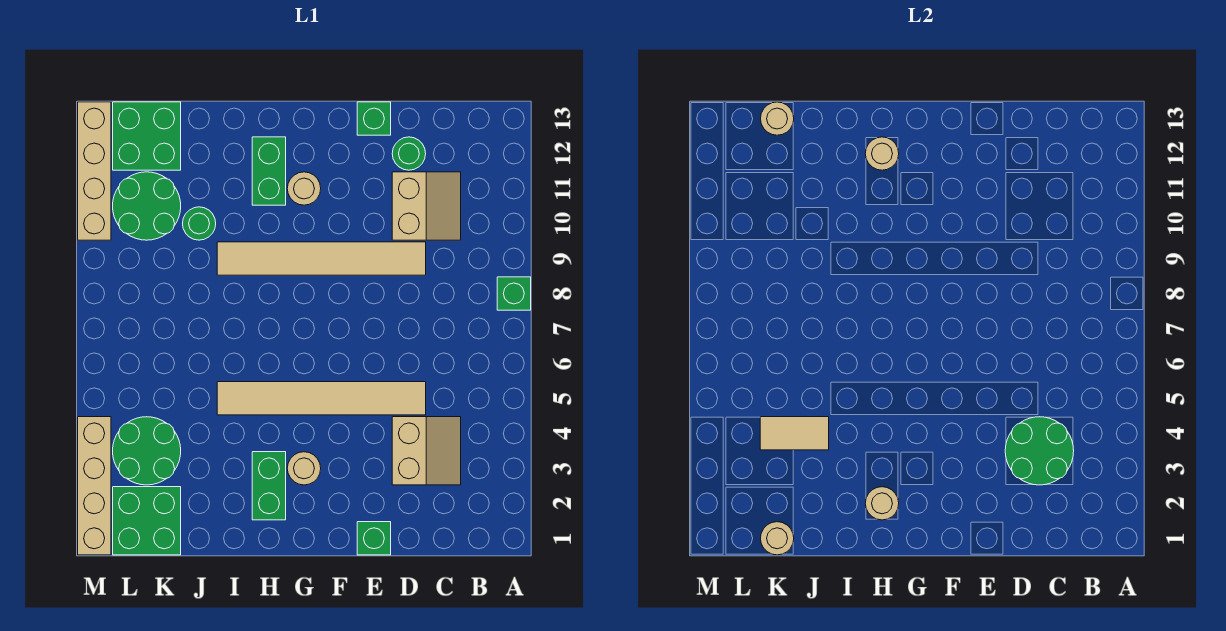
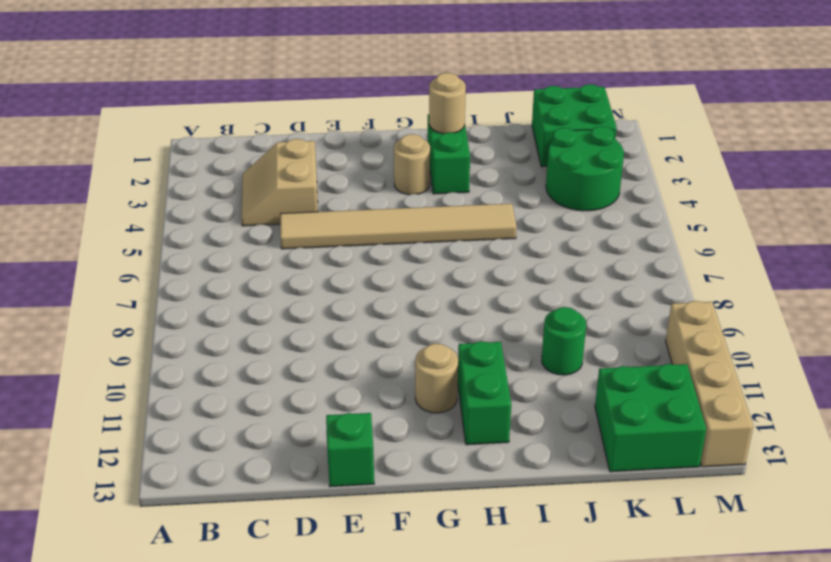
none -> green 1x1 brick [497,277,531,310]
none -> tan 2x2 slope [392,172,461,240]
none -> tan 1x6 tile [217,242,426,275]

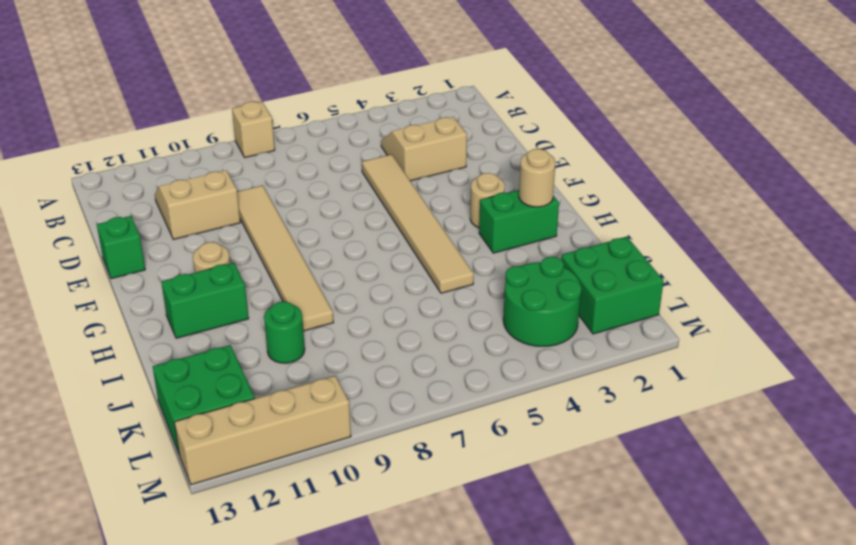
tan 1x1 brick [232,102,275,158] -> green 1x1 brick [497,277,531,310]
none -> green 1x1 round brick [392,137,426,170]
none -> green 1x1 brick [357,522,391,555]
none -> green 2x2 round brick [113,172,181,240]

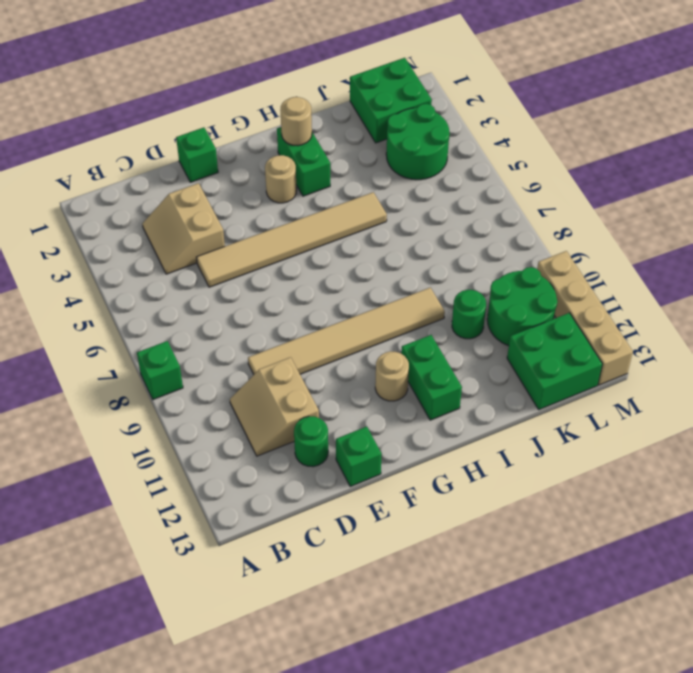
none -> tan 1x4 brick [78,417,111,555]
none -> green 2x2 round brick [1005,417,1074,485]
none -> tan 1x1 round brick [865,137,899,170]

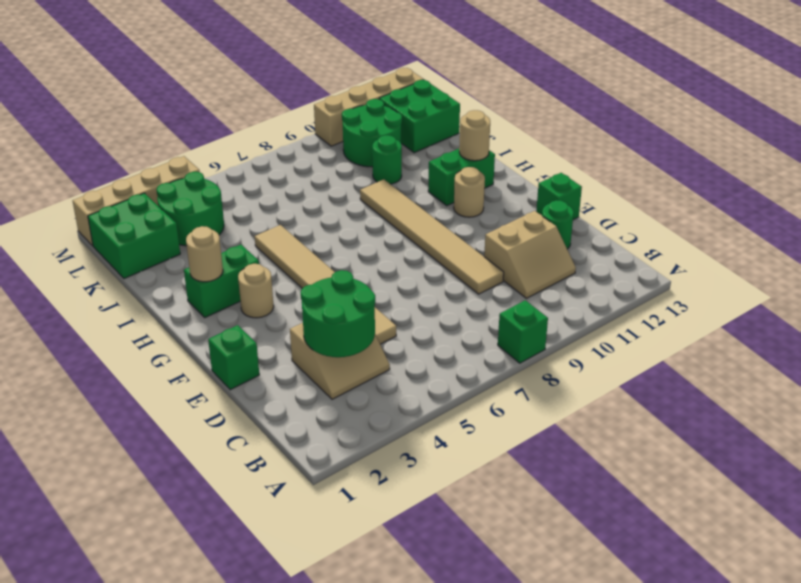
none -> tan 1x2 tile [760,417,829,450]
none -> tan 1x1 round brick [761,522,794,555]
none -> tan 1x1 round brick [761,102,794,135]

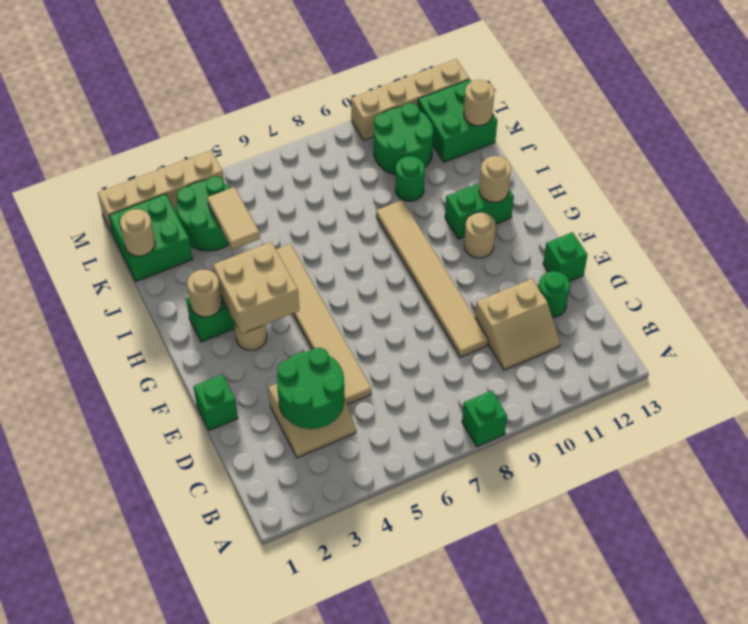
tan 2x2 brick [213,242,299,334] -> none

